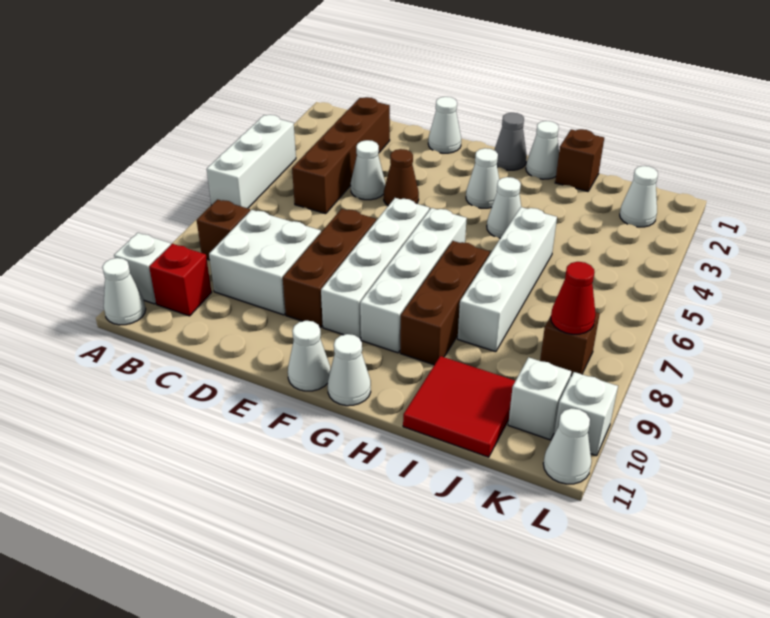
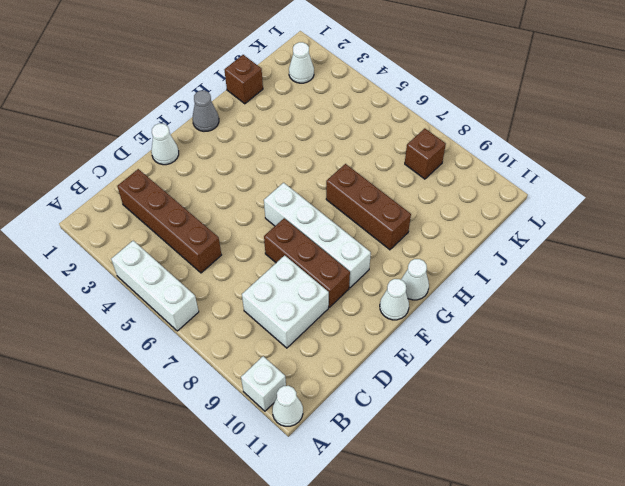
none -> brown 1x1 brick [197,200,250,260]
none -> red 1x1 brick [149,244,211,316]
none -> white 1x1 cone [351,140,385,200]

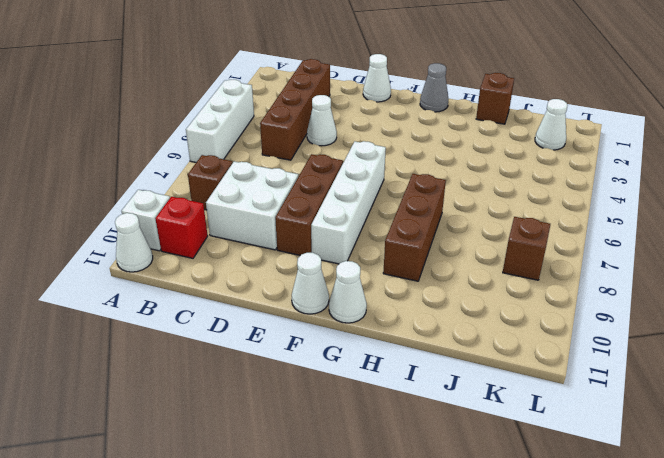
none -> brown 1x1 cone [384,149,419,206]
none -> white 1x1 cone [466,148,499,208]
none -> white 1x4 brick [360,208,467,353]

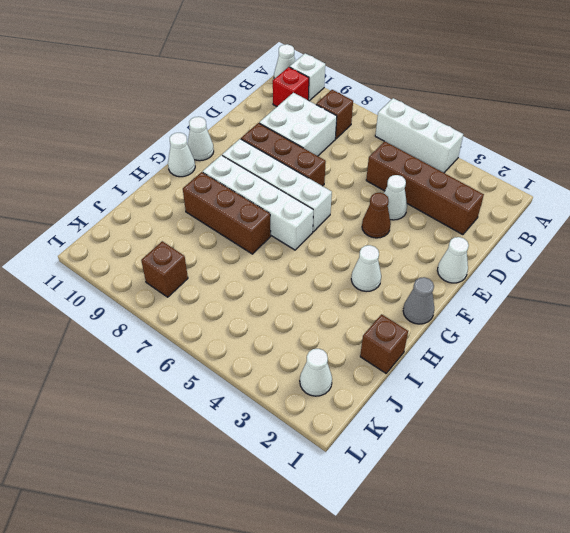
none -> white 1x1 cone [526,121,559,179]
none -> white 1x1 cone [487,177,521,238]
none -> white 1x4 brick [458,207,557,352]

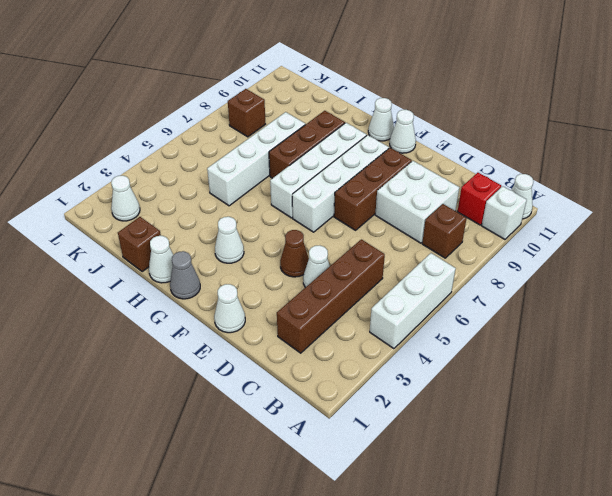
none -> white 1x1 cone [487,177,521,238]
none -> red 2x2 tile [403,356,515,457]
none -> white 1x1 brick [508,357,571,440]

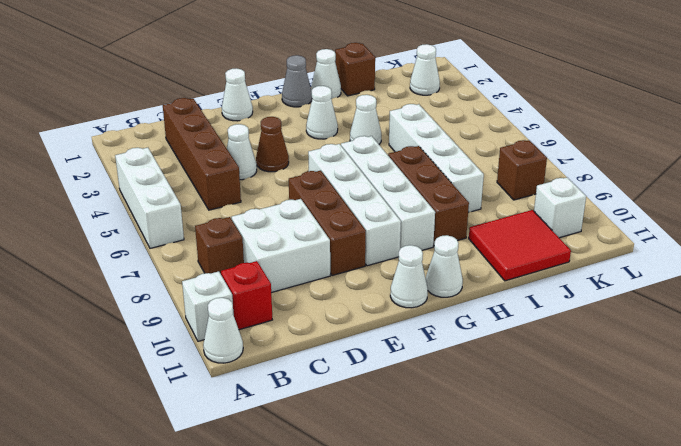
none -> white 1x1 brick [554,372,618,456]
none -> white 1x1 cone [543,408,591,484]
none -> red 1x1 cone [551,262,596,334]

